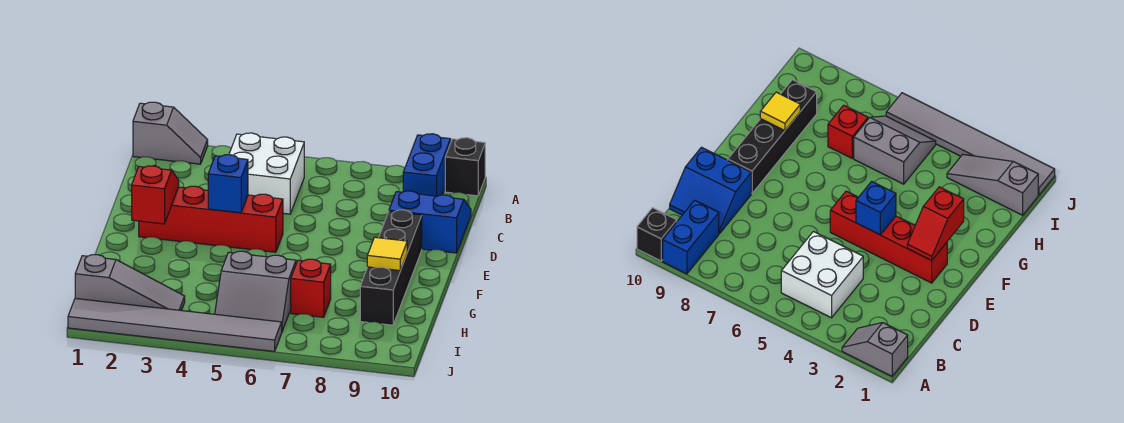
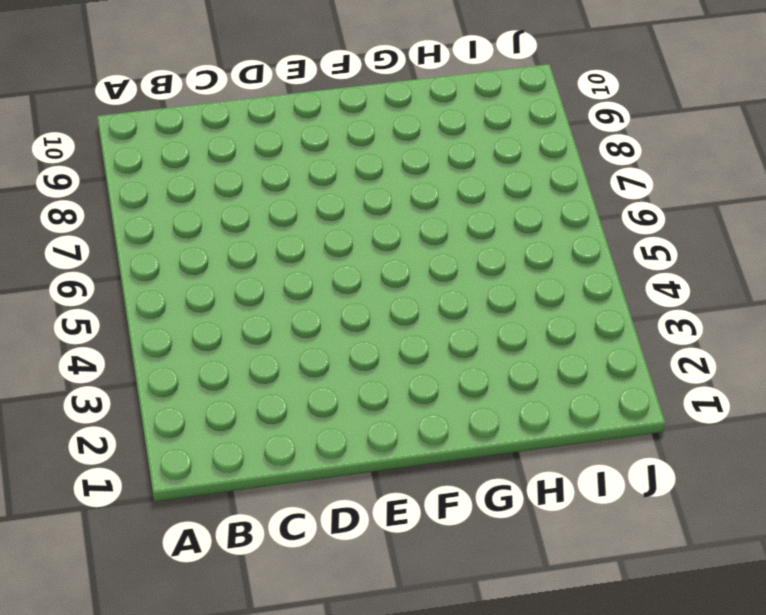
none -> grey 1x2 slope [133,102,208,164]
none -> blue 1x2 brick [403,134,451,196]
none -> black 1x1 brick [445,138,485,196]

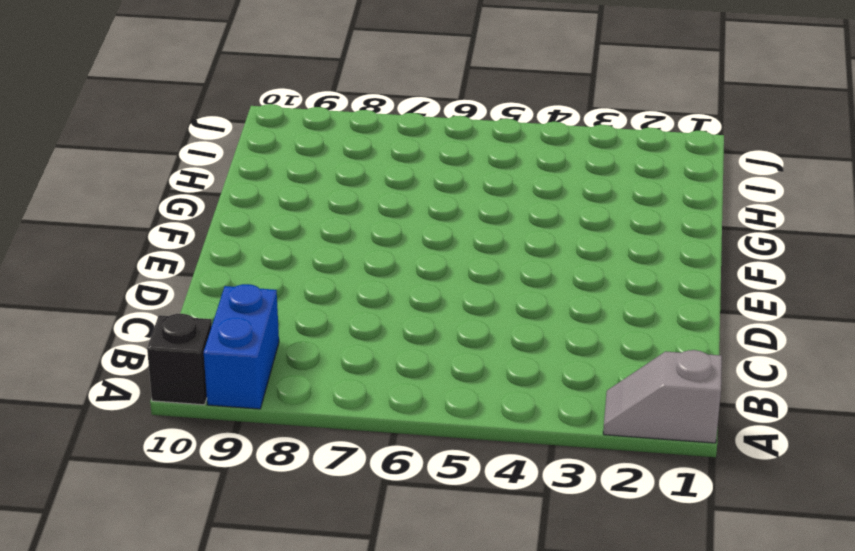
none -> white 2x2 brick [229,133,304,214]
none -> blue 2x2 slope [389,191,471,253]
none -> red 1x4 brick [139,186,283,252]

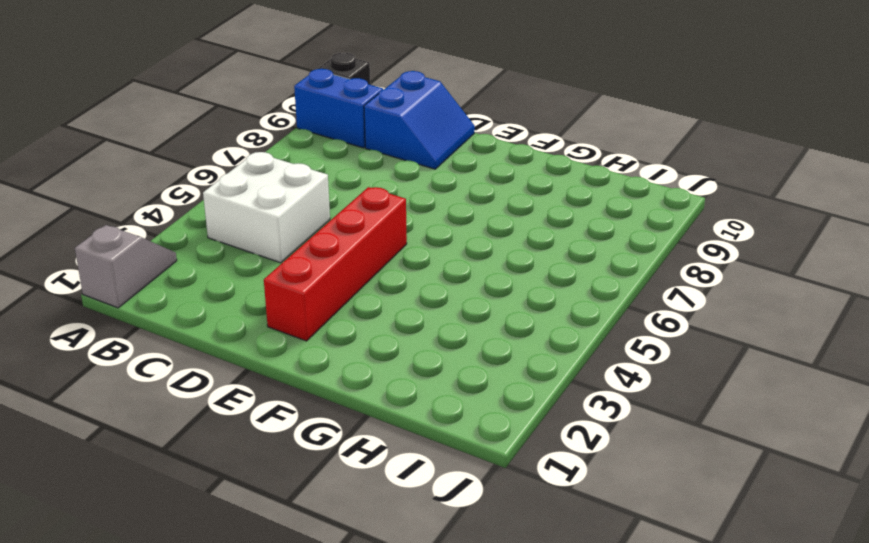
blue 2x2 slope [364,71,475,169] -> blue 2x2 slope turned to [389,191,471,253]
none -> black 1x4 brick [360,210,422,325]
none -> grey 2x2 slope [215,251,296,331]
none -> red 1x1 brick [291,259,331,317]

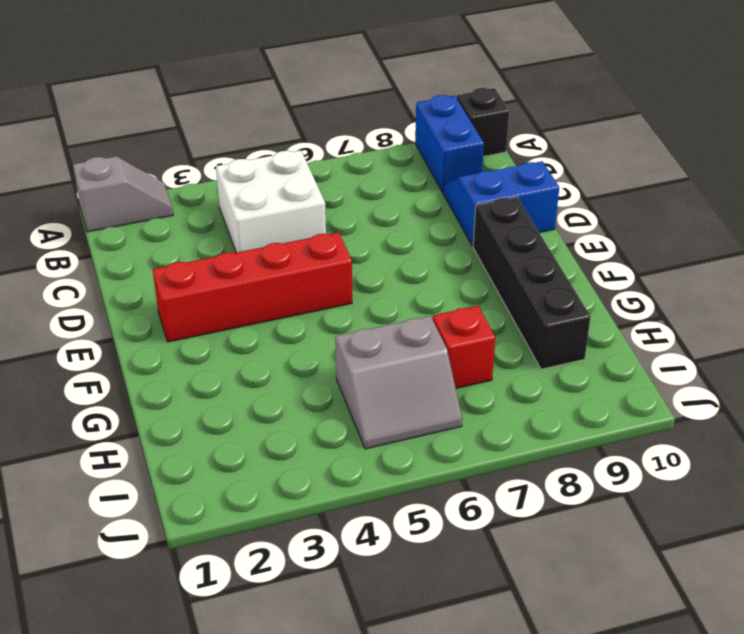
none -> grey 1x3 slope [75,255,185,311]
none -> grey 1x6 tile [68,298,282,352]
none -> red 1x2 slope [132,166,179,224]

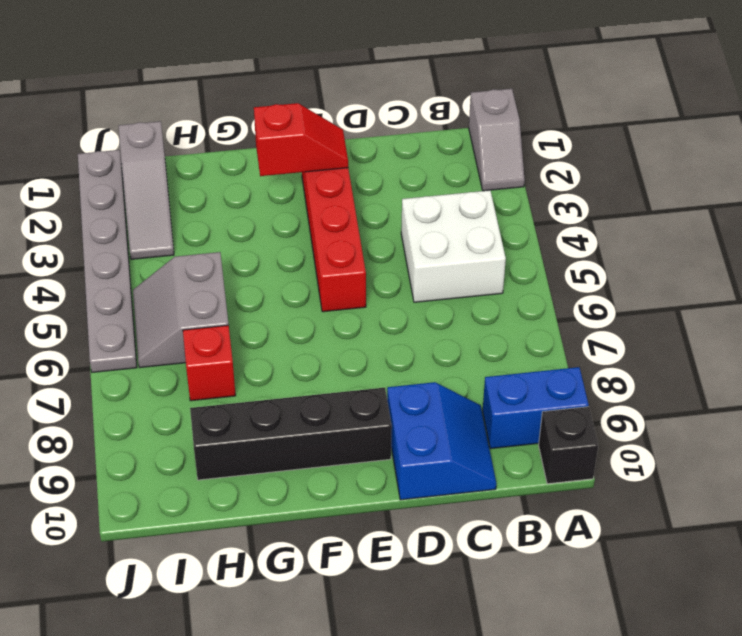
grey 1x6 plate [78,150,137,372] -> grey 1x6 tile [68,298,282,352]
none -> blue 1x1 brick [208,155,248,213]
none -> yellow 1x1 tile [367,237,407,271]

